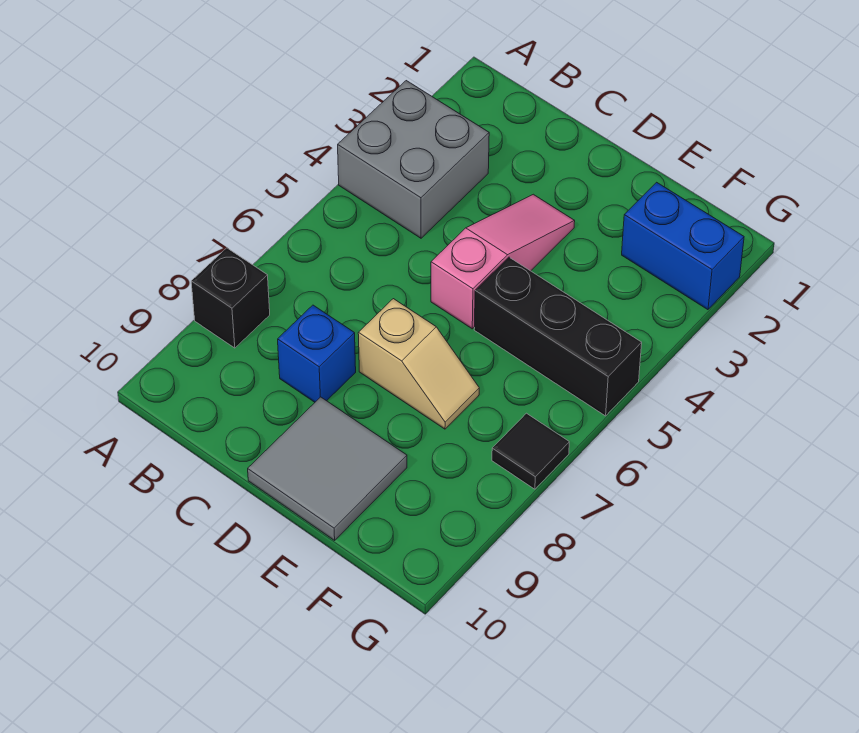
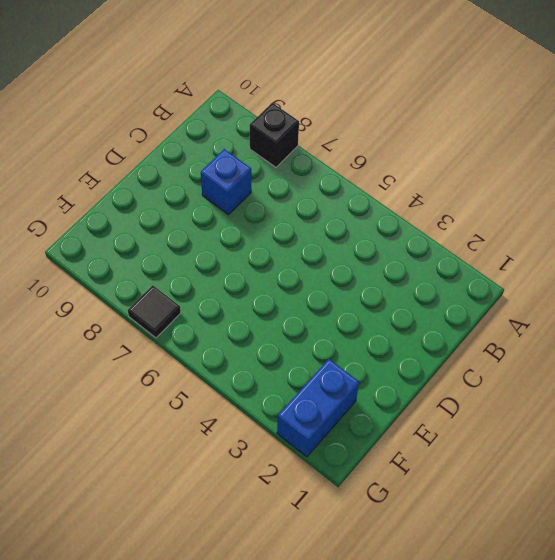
none -> grey 2x2 brick [338,81,489,238]
none -> pink 1x3 slope [431,194,575,329]

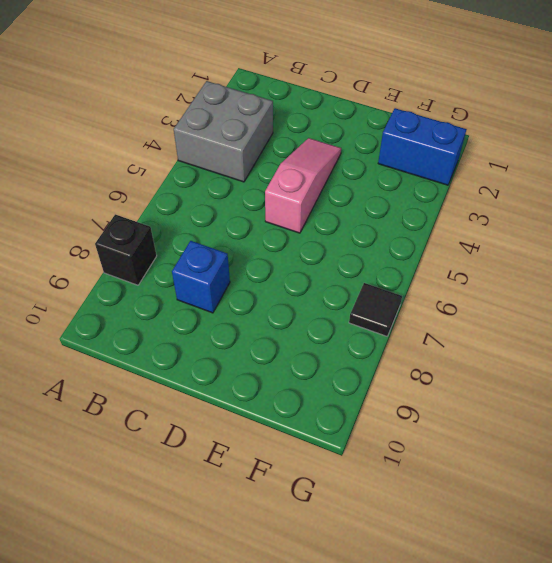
none -> tan 1x2 slope [358,299,479,429]
none -> grey 2x2 tile [248,397,407,540]

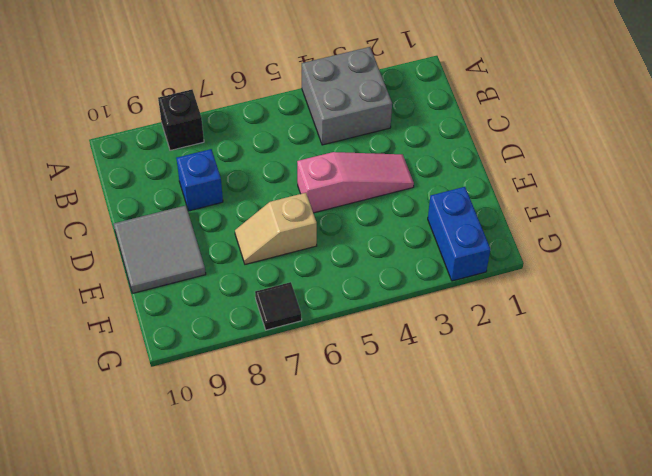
tan 1x2 slope [235,193,317,264] -> tan 1x2 slope turned to [358,299,479,429]
none -> black 1x3 brick [474,257,642,416]

